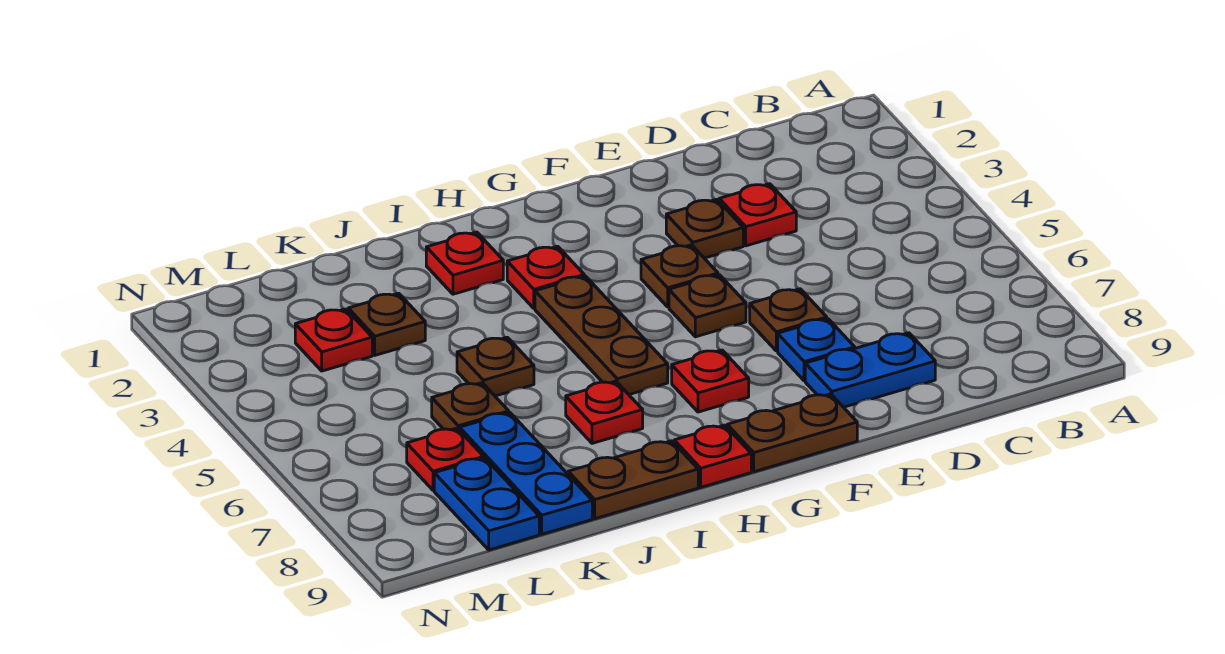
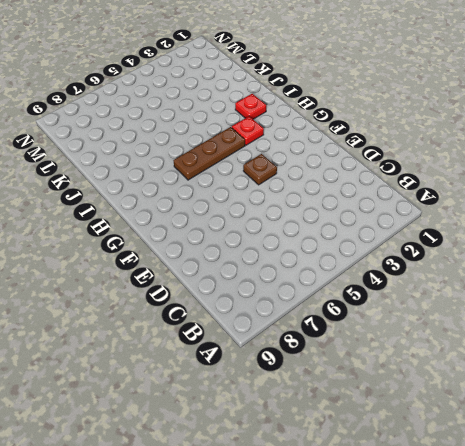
none -> red 1x1 plate [719,184,796,246]
none -> blue 1x2 plate [805,333,935,407]
none -> brown 1x1 plate [666,199,743,258]

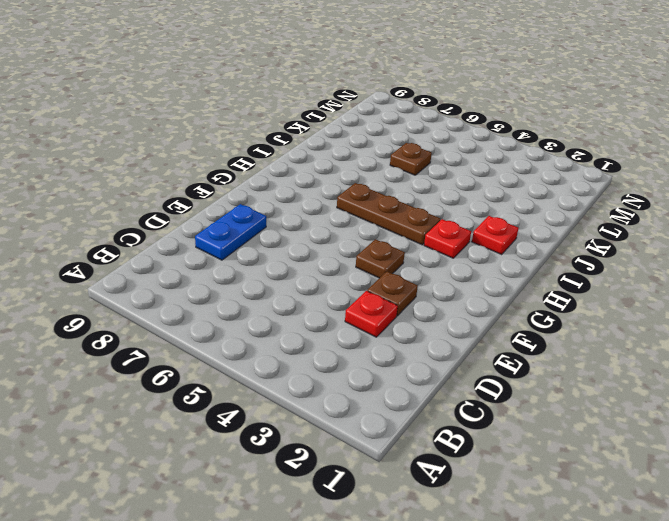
none -> brown 1x1 plate [750,289,827,351]
none -> blue 1x1 plate [778,319,855,381]
none -> brown 1x1 plate [669,275,746,337]

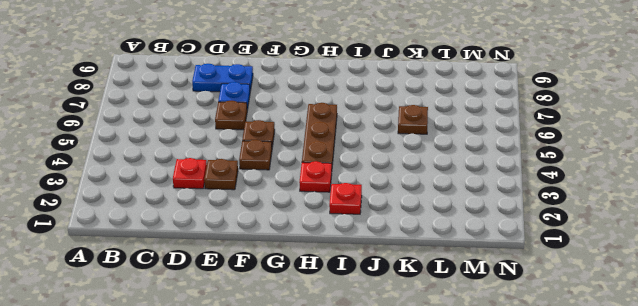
none -> brown 1x2 plate [727,394,857,472]
none -> red 1x1 plate [672,350,749,412]
none -> red 1x1 plate [674,425,751,487]

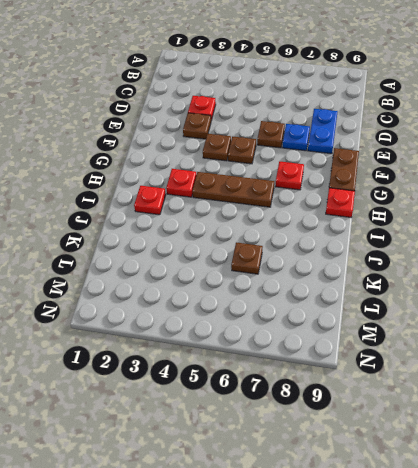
none -> red 1x1 plate [566,381,643,443]
none -> brown 1x2 plate [568,441,698,519]
none -> brown 1x1 plate [457,337,534,396]

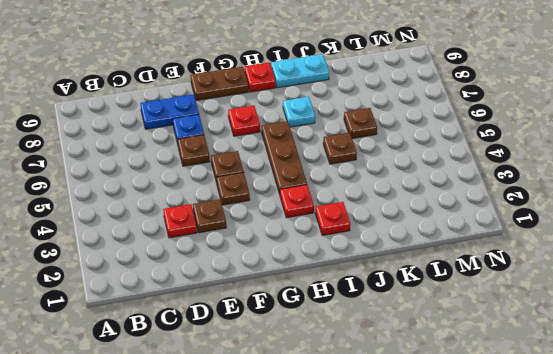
cyan 1x1 plate [283,97,315,127] -> red 1x1 plate [566,381,643,443]
cyan 1x2 plate [271,54,329,88] -> brown 1x2 plate [568,441,698,519]
none -> brown 1x1 plate [348,293,425,355]
none -> blue 1x3 plate [460,413,592,534]
none -> red 1x1 plate [295,309,372,371]

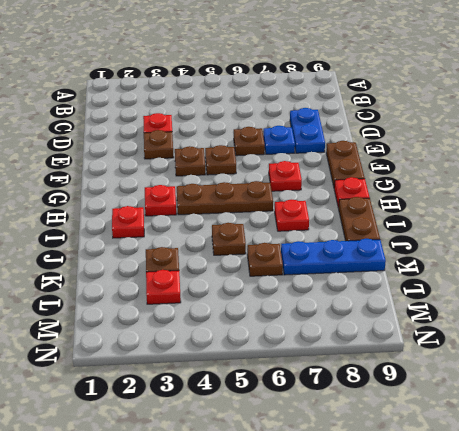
none -> red 1x1 plate [407,428,484,490]
none -> blue 1x2 plate [434,458,539,550]

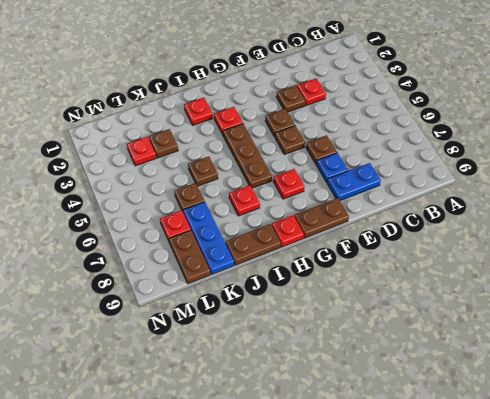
brown 1x2 plate [169,230,210,284] -> blue 1x2 plate [434,458,539,550]

